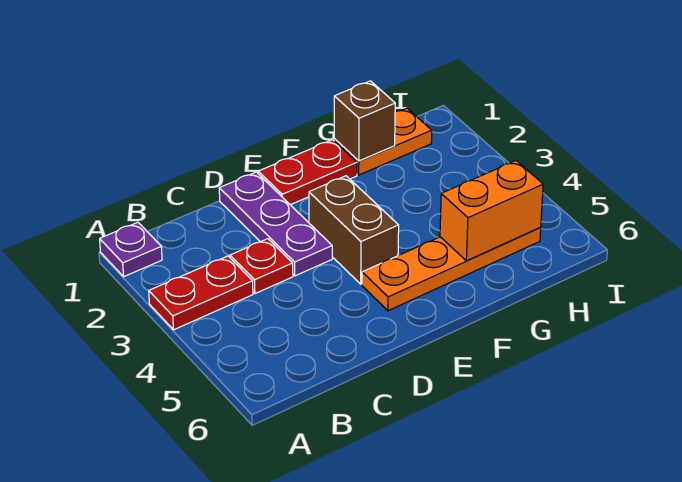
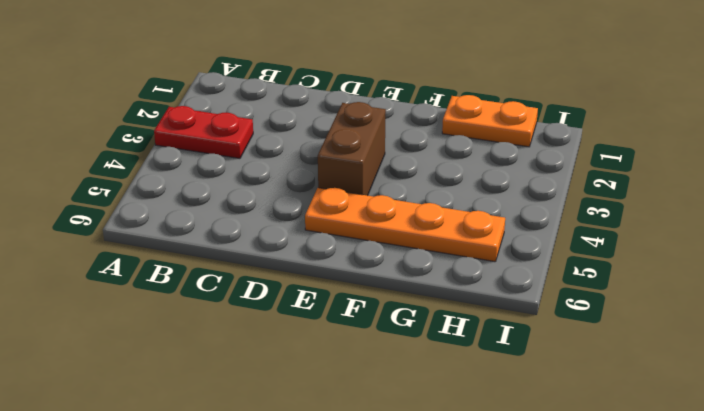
none -> purple 1x1 plate [100,222,162,276]
none -> red 1x1 plate [230,239,293,294]

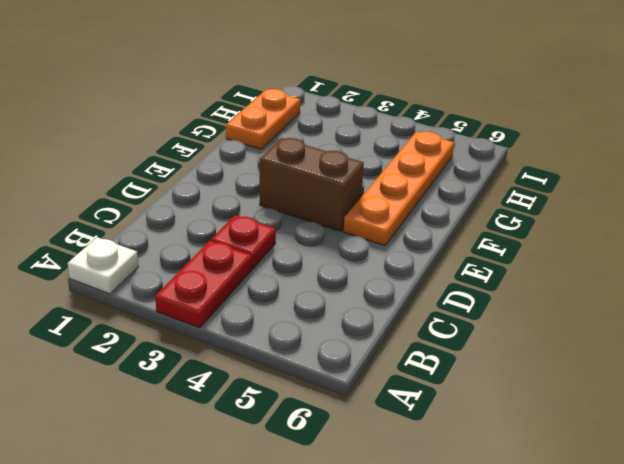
white 1x1 plate [68,237,138,294] -> purple 1x1 plate [100,222,162,276]
none -> purple 1x3 plate [219,172,332,276]
none -> red 1x2 plate [258,140,357,205]

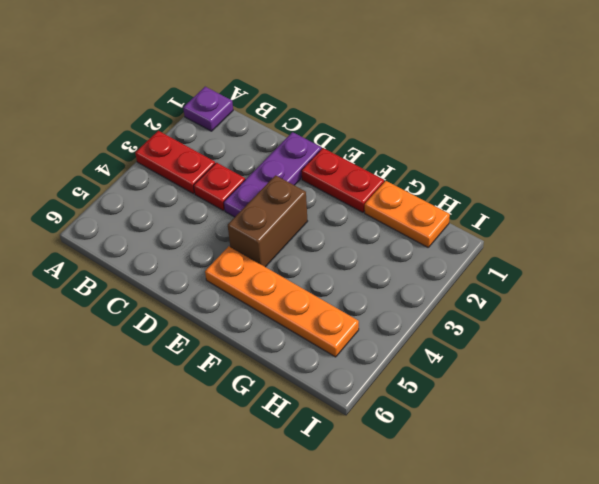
none -> brown 1x1 brick [334,81,395,161]
none -> orange 1x2 brick [440,161,543,261]

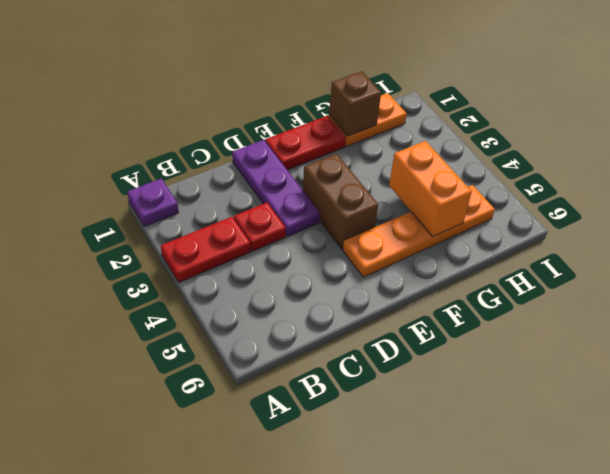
orange 1x2 brick [389,141,472,237] -> orange 1x2 brick turned to [440,161,543,261]

